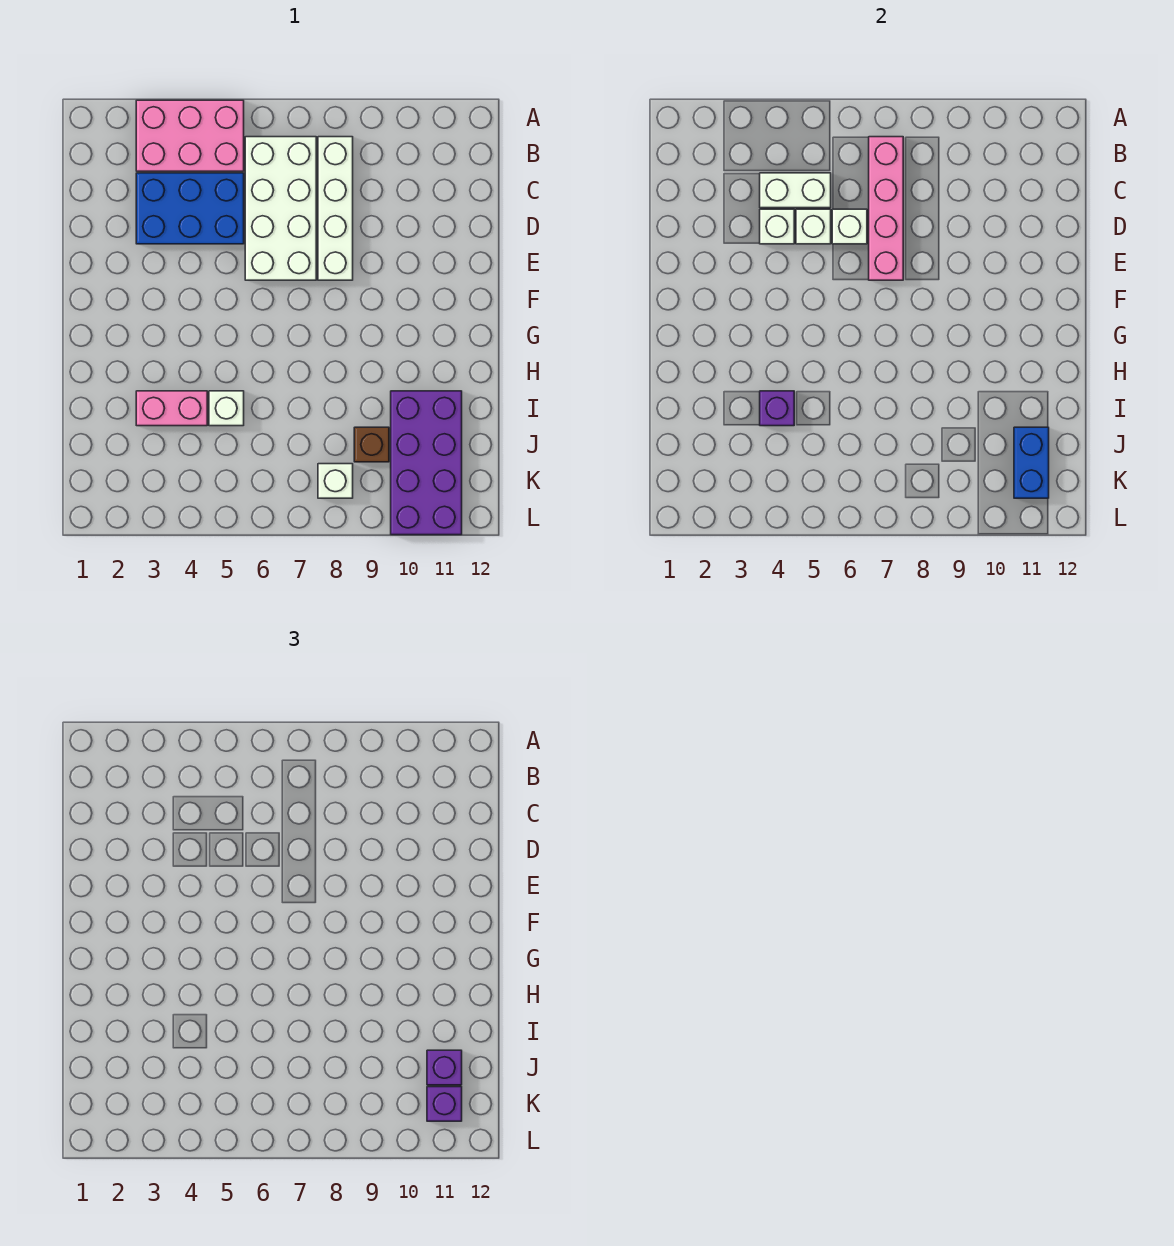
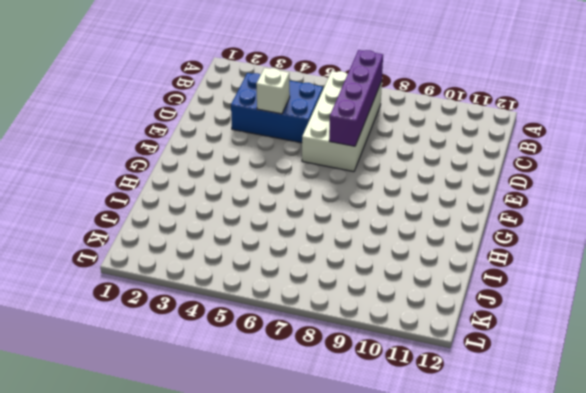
purple 1x4 brick [329,50,383,146] -> pink 1x4 brick [869,137,903,280]
none -> pink 2x3 brick [136,100,244,171]
none -> white 1x4 brick [318,137,353,280]
none -> pink 1x2 brick [136,391,207,426]

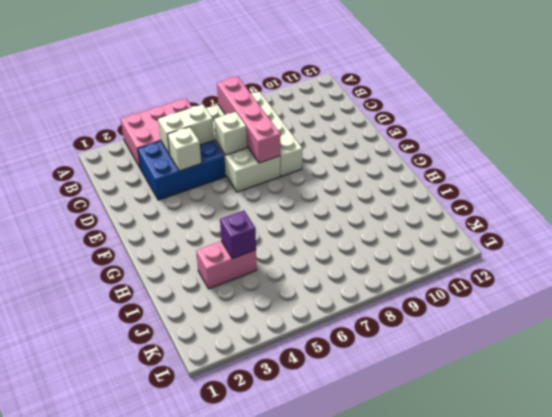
none -> white 1x1 brick [209,391,244,426]
none -> purple 2x4 brick [391,391,462,535]
none -> brown 1x1 brick [354,427,389,462]

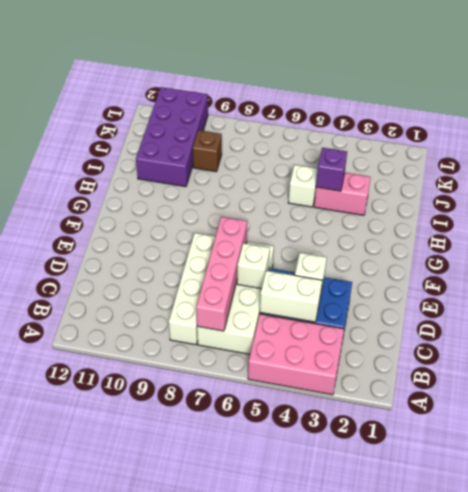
none -> white 1x1 brick [318,464,353,498]
none -> white 1x1 brick [796,209,831,244]
none -> blue 1x2 brick [1014,427,1049,498]

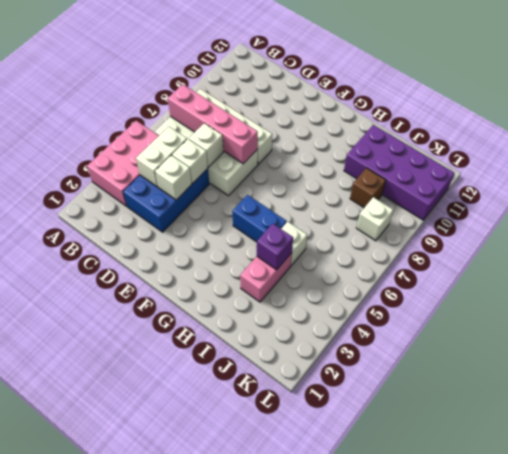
blue 1x2 brick [232,195,287,242] -> blue 1x2 brick moved to [1014,427,1049,498]
none -> purple 1x1 brick [427,1050,462,1085]
none -> purple 1x1 brick [427,1087,462,1121]

